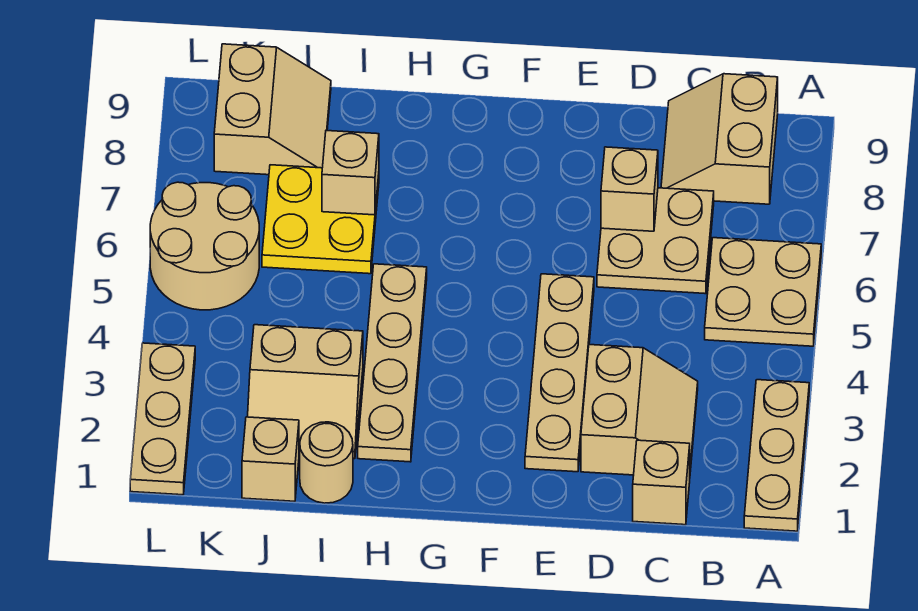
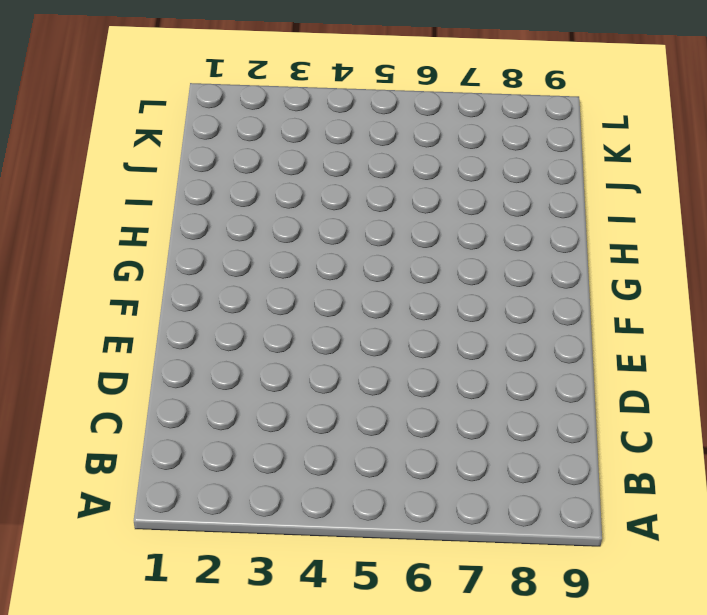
none -> tan 1x3 plate [744,380,809,531]
none -> tan 2x2 plate [705,238,821,346]
none -> tan 2x2 slope [661,74,778,204]

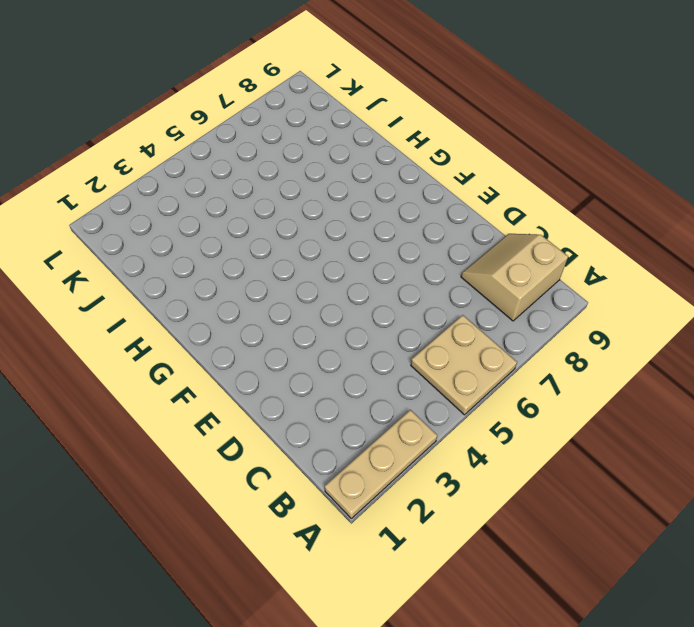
none -> tan 1x1 brick [633,440,690,525]
none -> tan 2x2 slope [581,345,698,475]
none -> tan 2x2 plate [597,188,714,294]

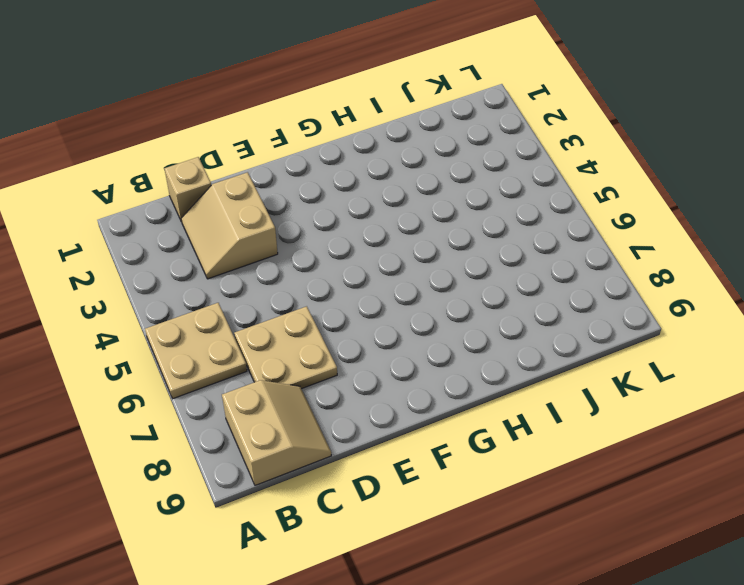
none -> tan 1x3 plate [744,380,809,531]
none -> tan 1x4 plate [525,274,594,472]
none -> tan 1x4 plate [358,264,427,462]

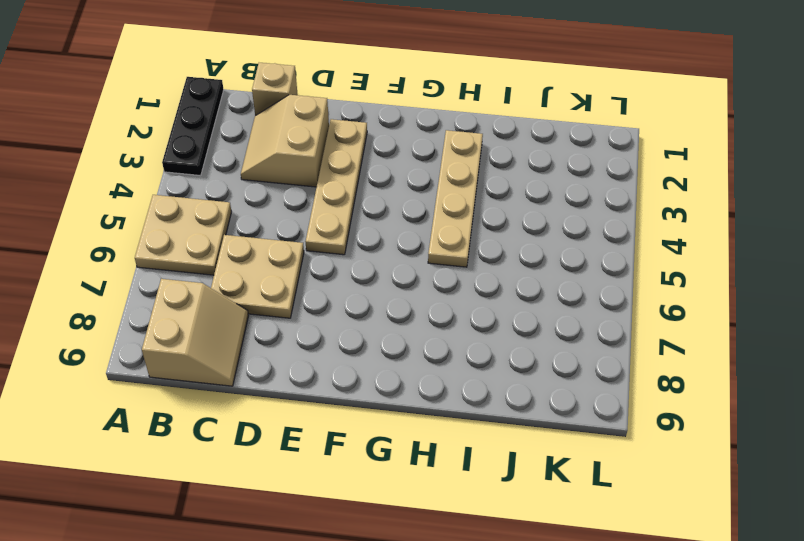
black 1x3 plate [162,77,224,176] -> tan 1x3 plate [744,380,809,531]
none -> tan 1x1 round brick [300,422,353,503]
none -> tan 2x2 slope [248,325,363,459]
none -> yellow 2x2 plate [262,165,379,274]

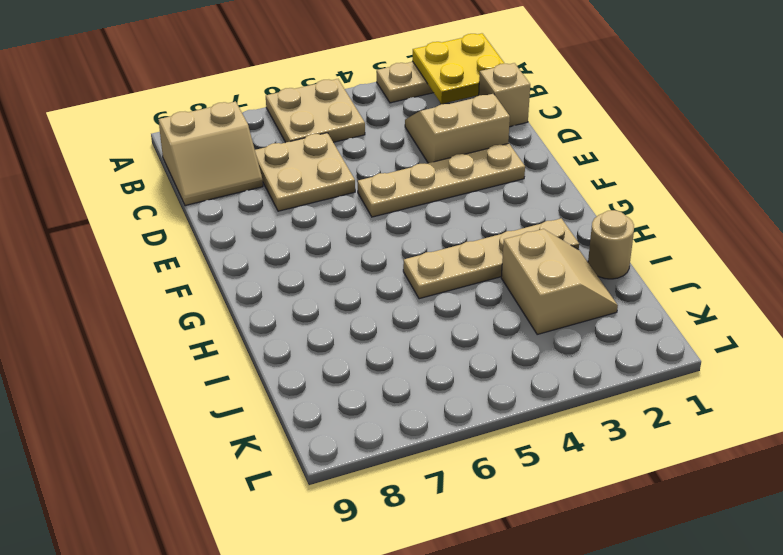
yellow 2x2 plate [413,33,505,104] -> yellow 2x2 plate moved to [262,165,379,274]
none -> tan 1x1 brick [242,417,299,501]
none -> tan 2x2 slope [214,44,331,175]
none -> tan 2x2 round brick [150,182,259,310]

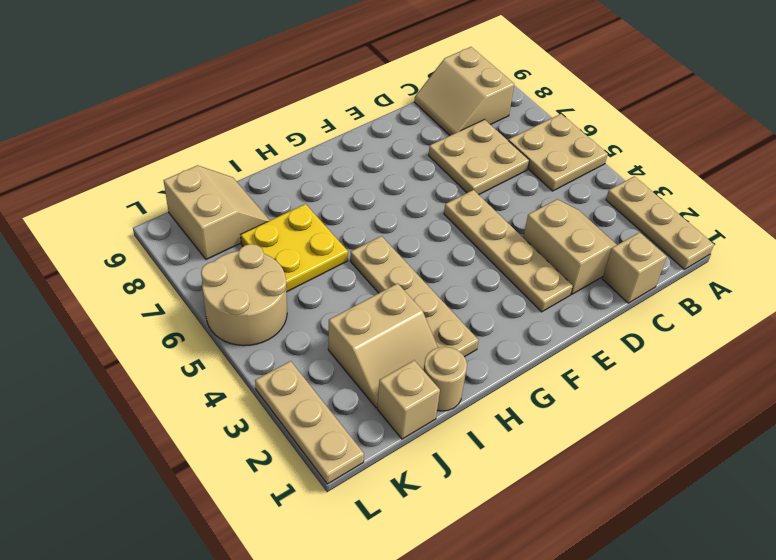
none -> tan 1x1 brick [601,147,658,231]
none -> tan 1x1 brick [322,131,379,215]

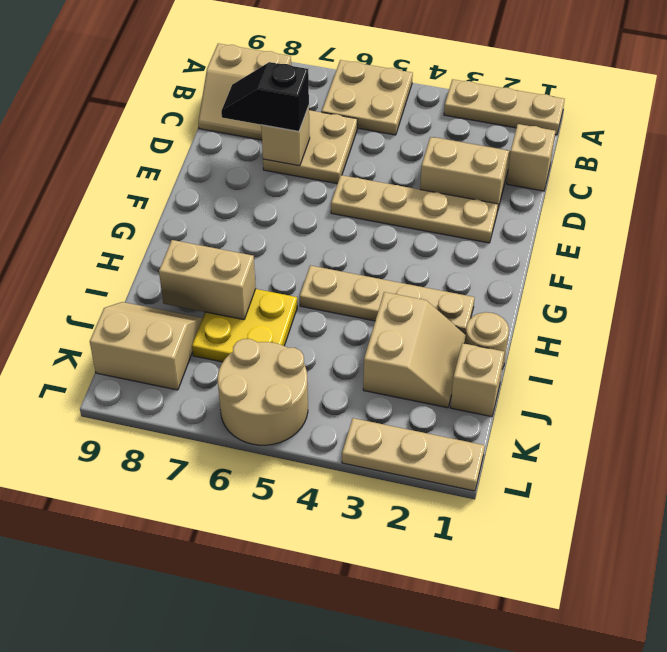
black 1x2 slope [221,62,309,131] -> none
tan 1x2 brick [159,240,256,320] -> tan 1x1 brick [322,131,379,215]

